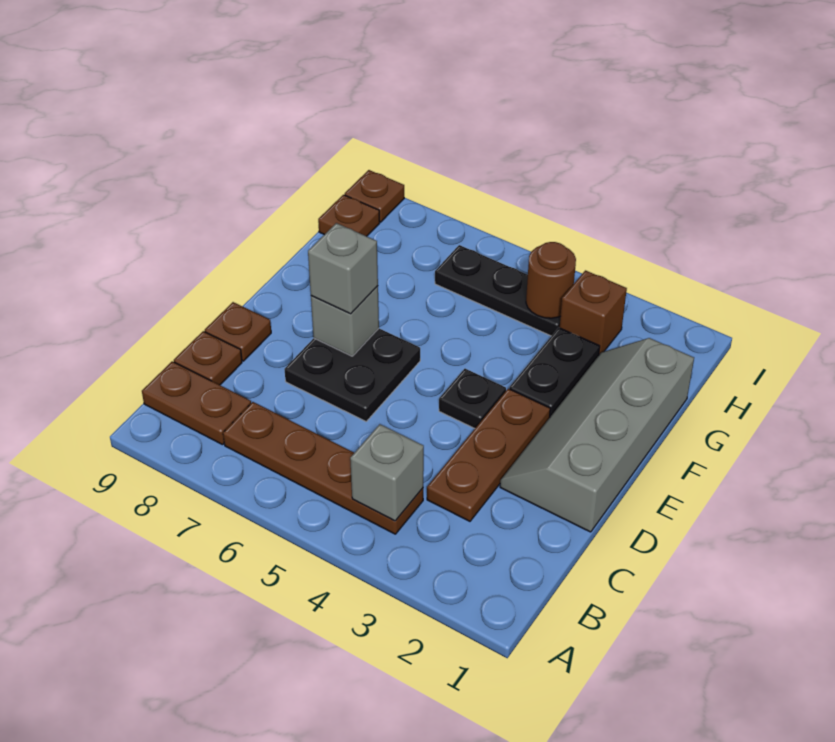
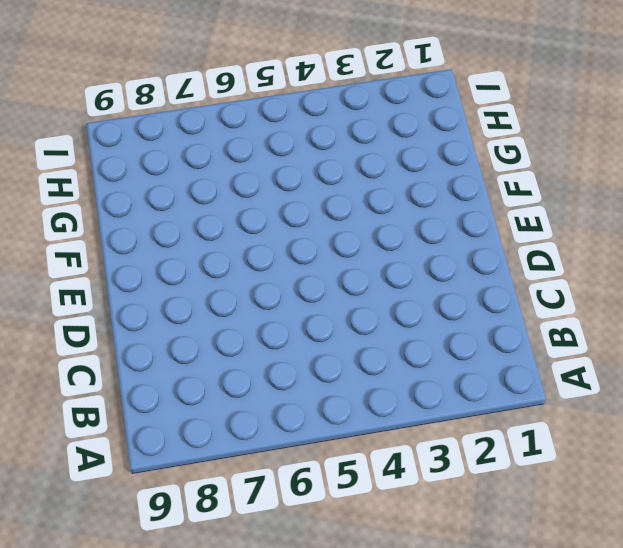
none -> brown 1x4 plate [223,402,423,534]
none -> brown 1x2 plate [142,361,251,445]
none -> brown 1x3 plate [427,389,550,521]

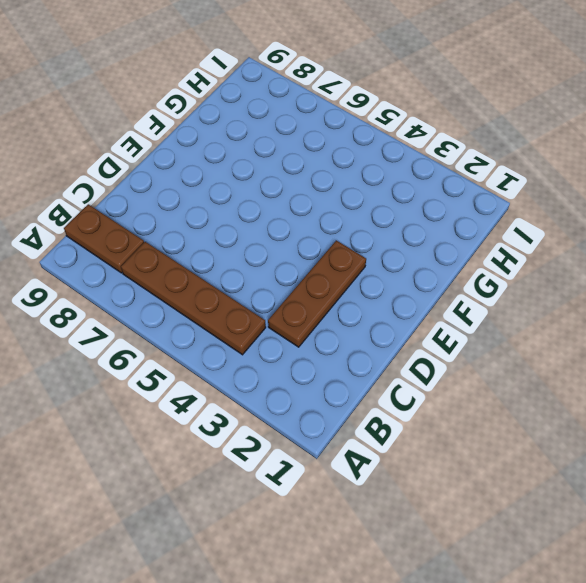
none -> brown 1x1 plate [174,331,242,385]
none -> grey 2x4 slope [500,338,694,532]
none -> black 2x2 plate [284,328,420,421]

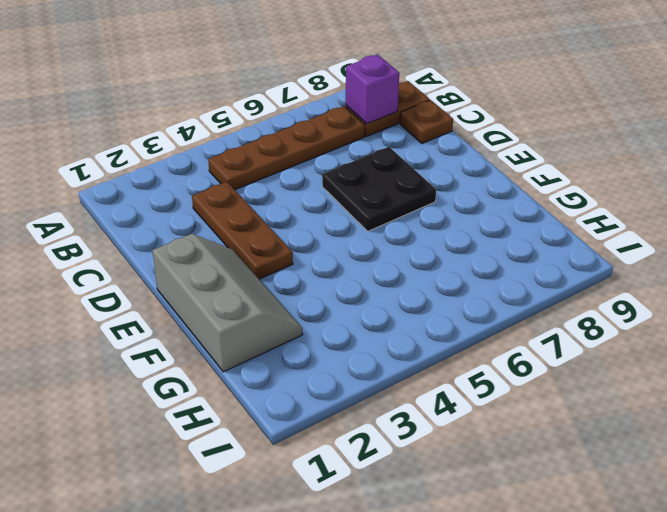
purple 1x1 brick [346,54,399,124] -> none
grey 2x3 slope [153,234,303,372] -> grey 2x4 slope [500,338,694,532]
none -> brown 1x1 plate [205,302,271,361]
none -> black 1x1 plate [439,369,506,428]
none -> black 1x2 plate [509,328,600,417]

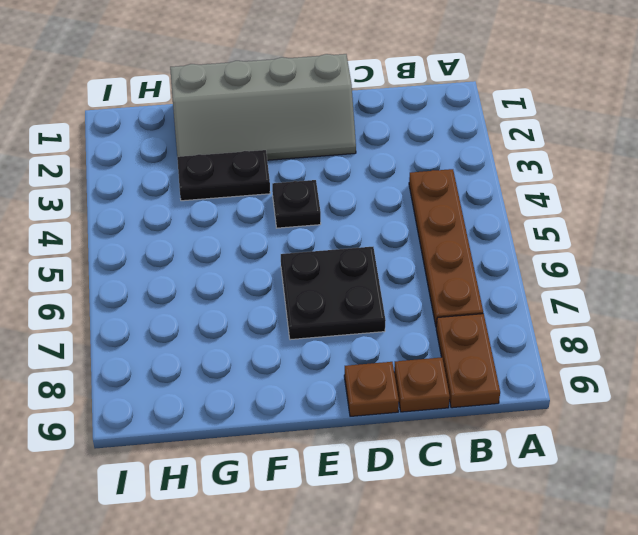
none -> brown 1x3 plate [427,389,550,521]
none -> brown 1x1 brick [560,270,627,355]
none -> black 1x3 plate [435,245,561,336]

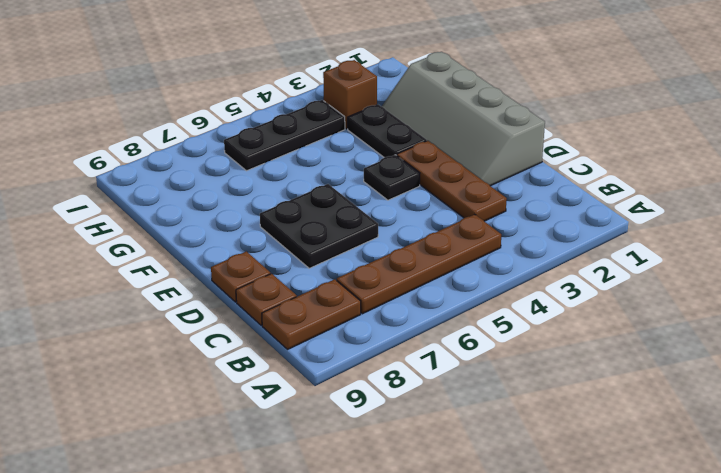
none -> brown 1x1 plate [318,195,380,236]
none -> brown 1x1 plate [345,170,404,222]
none -> grey 1x1 brick [350,424,424,521]

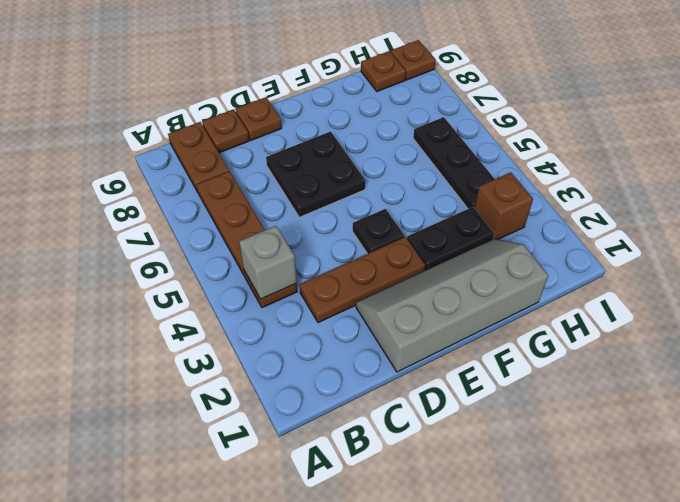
none -> grey 1x1 brick [311,286,379,356]
none -> brown 1x1 round brick [526,242,576,318]
none -> grey 1x1 brick [308,223,378,314]

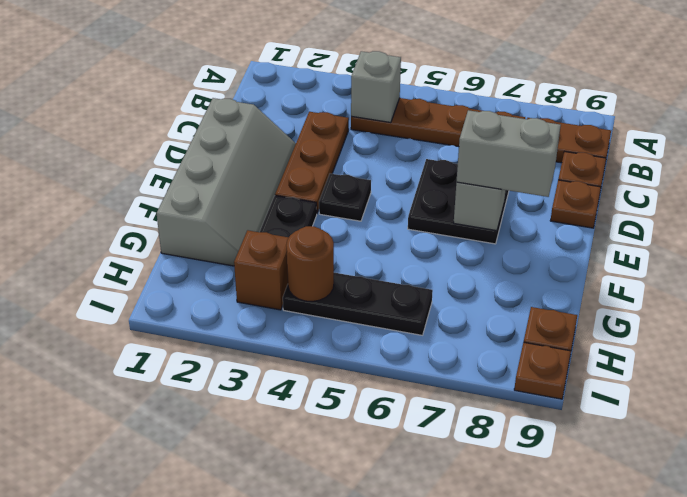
grey 1x2 brick [456,110,561,197] -> grey 1x1 brick [308,223,378,314]

